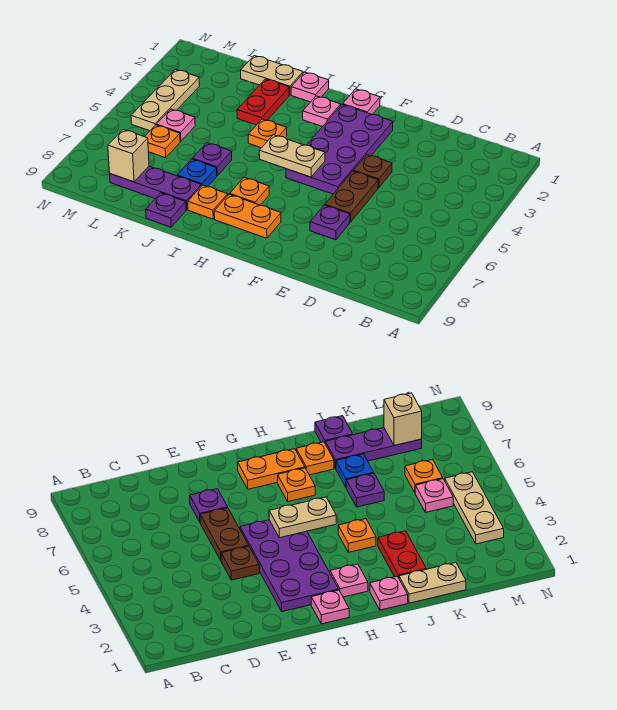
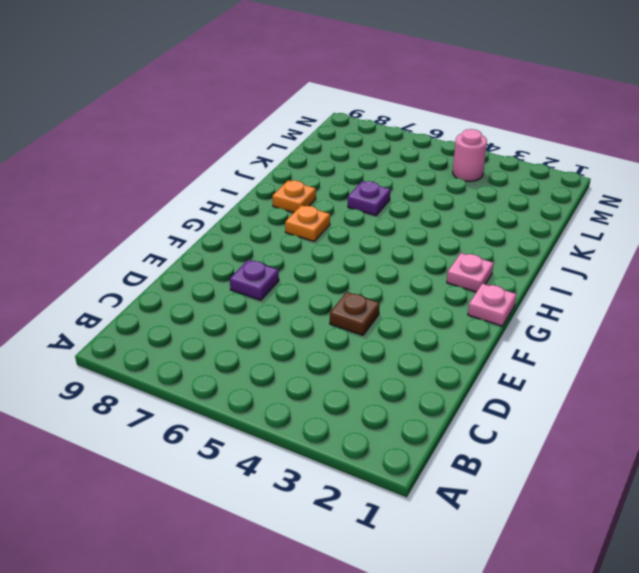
pink 1x1 round brick [453,129,487,181] -> tan 1x3 plate [131,69,200,131]
none -> brown 1x2 plate [325,171,378,222]
none -> purple 2x4 plate [286,105,393,194]
none -> orange 1x2 plate [214,194,281,238]

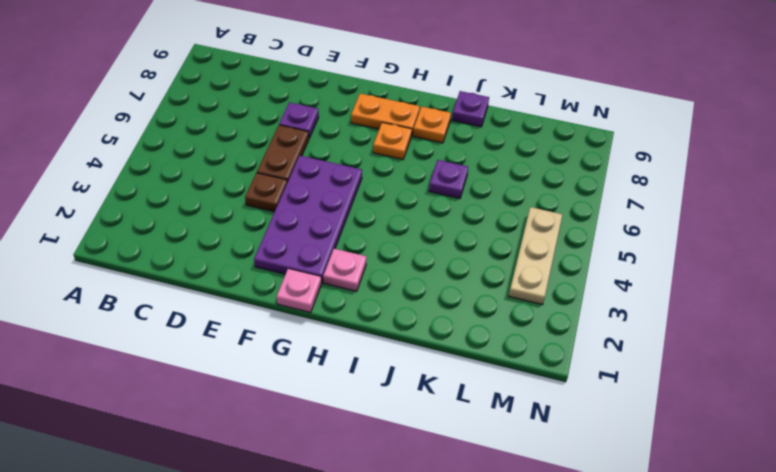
none -> pink 1x1 plate [291,72,329,102]
none -> orange 1x1 plate [248,119,287,148]
none -> tan 1x2 plate [241,56,303,95]

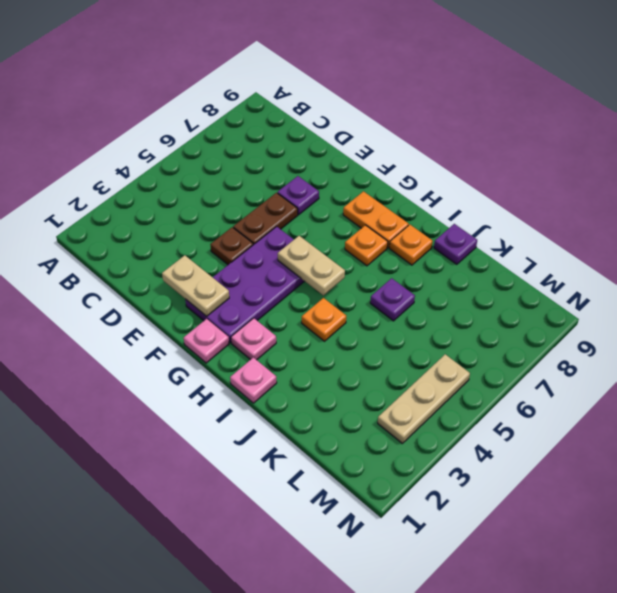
tan 1x2 plate [162,255,229,316] -> tan 1x2 plate moved to [241,56,303,95]
none -> red 1x2 plate [237,79,289,125]
none -> blue 1x1 plate [177,159,217,187]
none -> purple 1x3 plate [110,166,201,210]

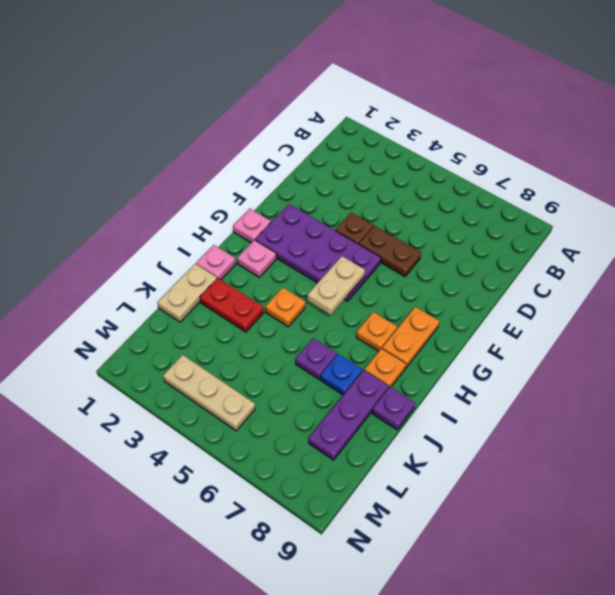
none -> purple 1x1 plate [310,205,350,240]
none -> pink 1x1 plate [156,109,195,141]
none -> orange 1x1 plate [145,125,180,158]

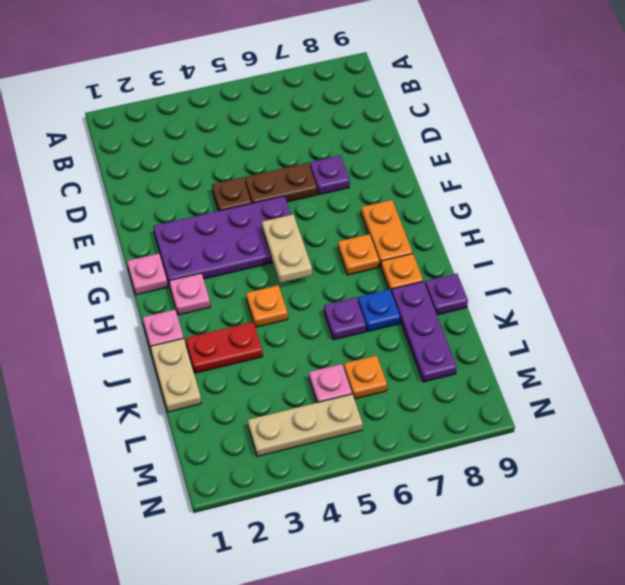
none -> tan 1x1 brick [108,129,149,182]

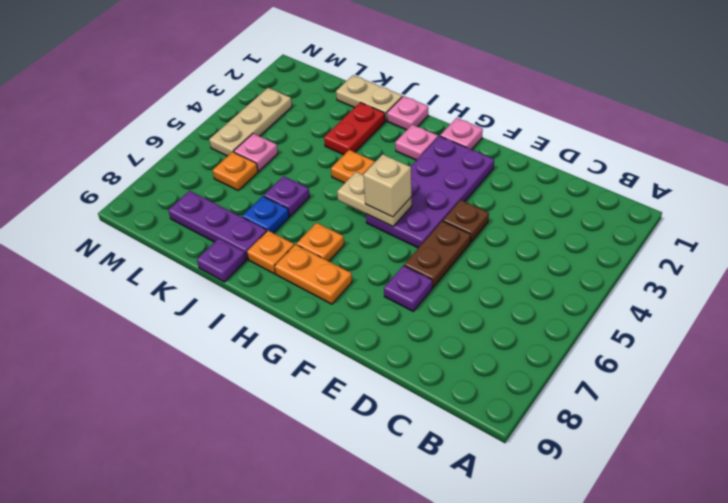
tan 1x1 brick [363,154,411,217] -> tan 1x1 brick moved to [108,129,149,182]

